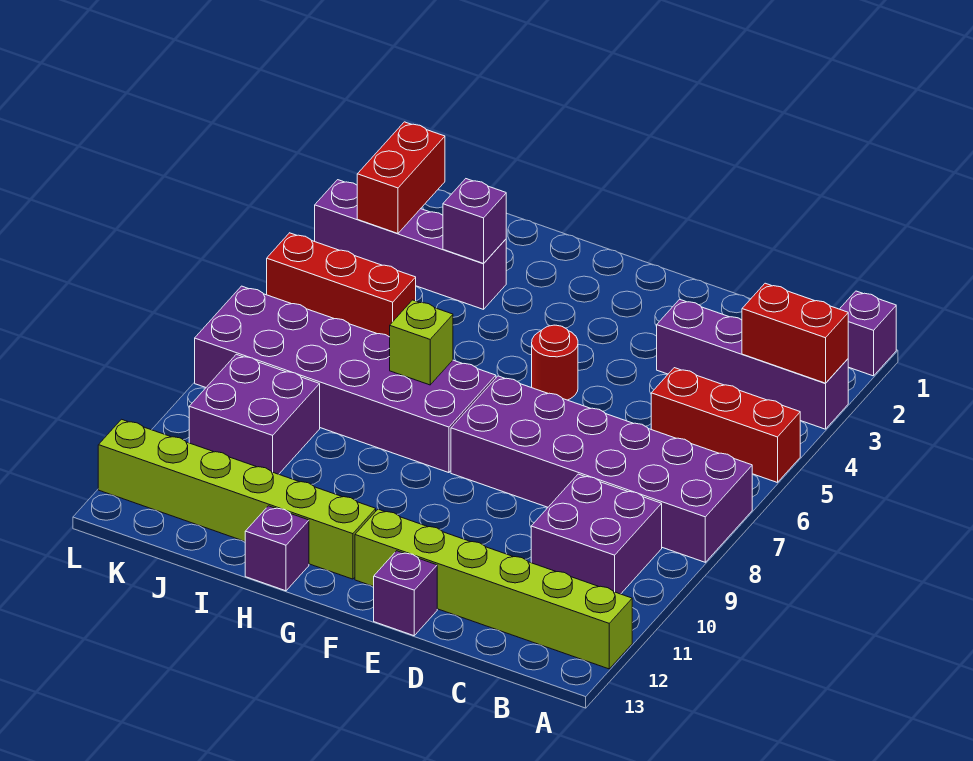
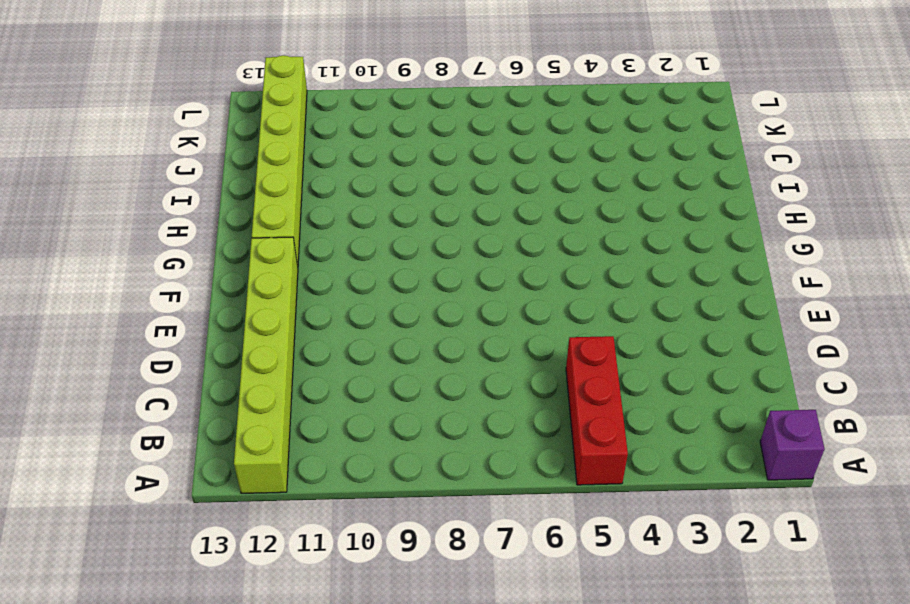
none -> purple 1x4 brick [657,299,848,429]
none -> purple 2x6 brick [451,376,752,562]
none -> purple 2x2 brick [531,474,662,594]

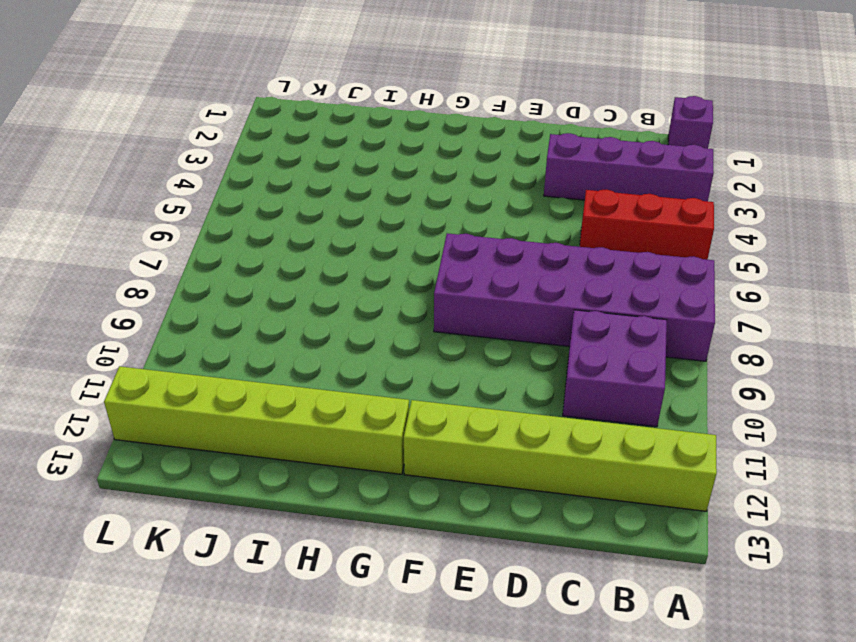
none -> purple 1x1 brick [374,551,437,636]
none -> red 1x1 round brick [532,325,578,400]
none -> purple 2x6 brick [195,286,496,473]

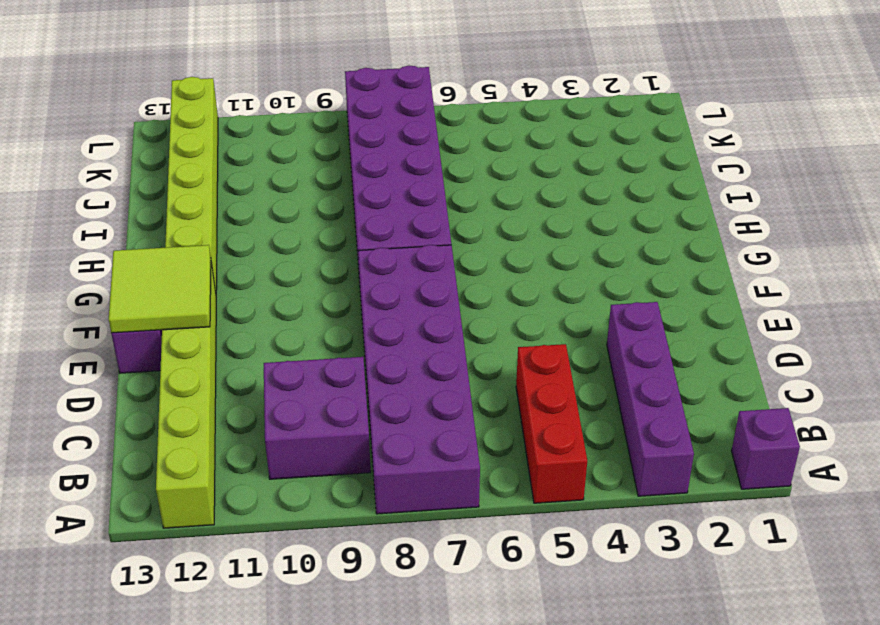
lime 2x2 tile [109,245,211,333] -> none
none -> red 1x1 round brick [532,325,578,400]
none -> purple 1x1 brick [245,506,309,591]
none -> purple 1x4 brick [315,180,506,309]

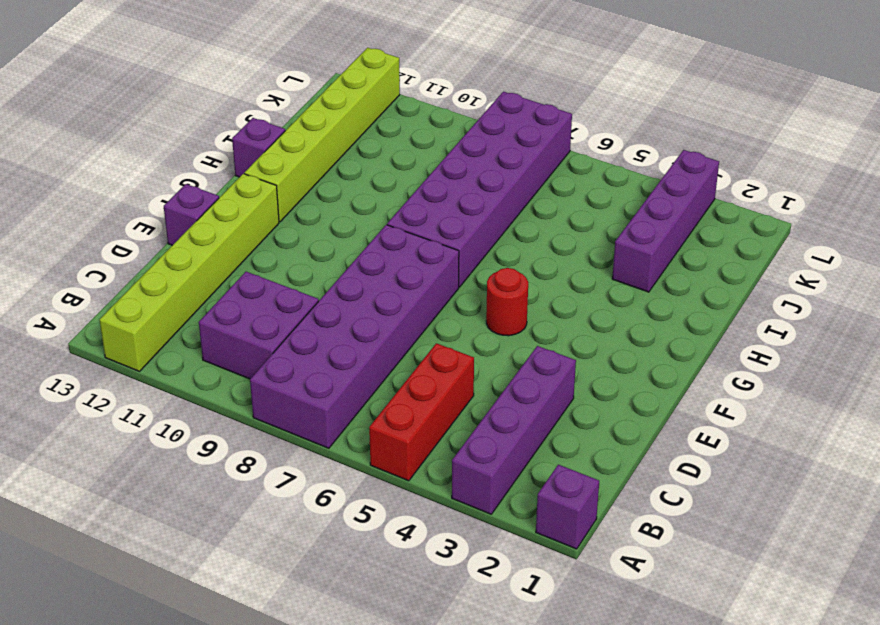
none -> red 1x3 brick [267,233,416,337]
none -> purple 2x2 brick [189,354,320,474]
none -> red 1x2 brick [742,283,848,383]

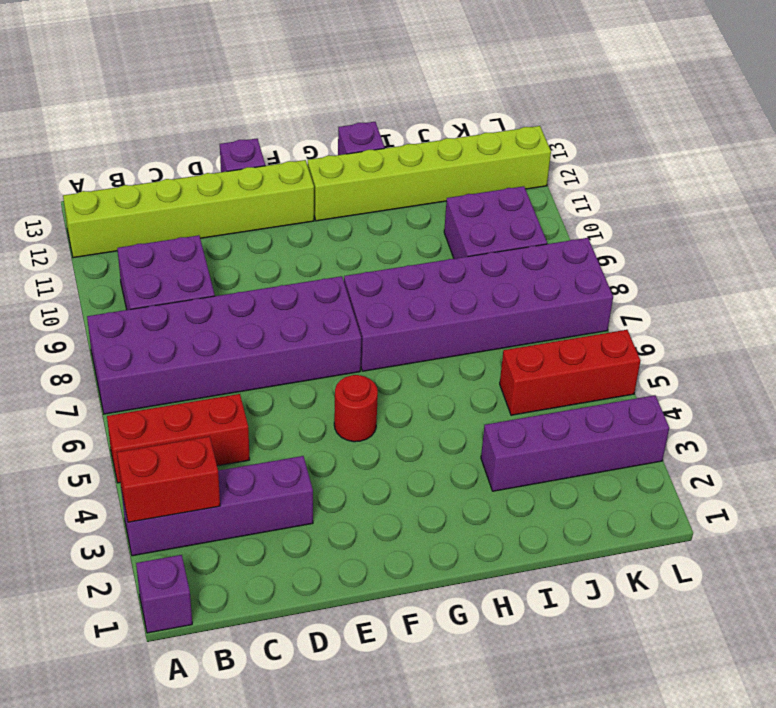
none -> lime 1x1 brick [390,300,453,385]
none -> purple 1x1 brick [443,179,506,263]
none -> red 1x2 brick [357,122,445,233]

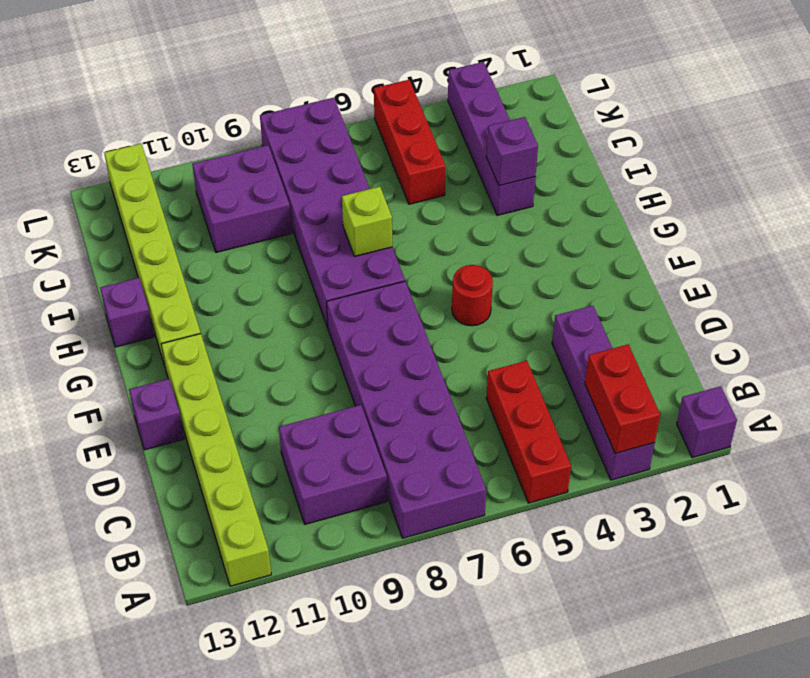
none -> red 1x2 brick [357,122,445,233]

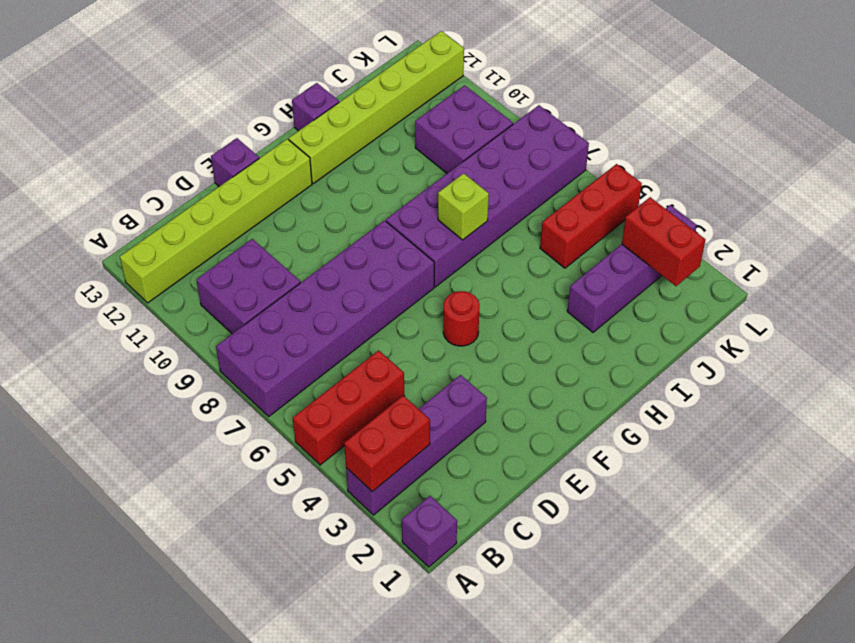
none -> purple 1x1 brick [443,179,506,263]

